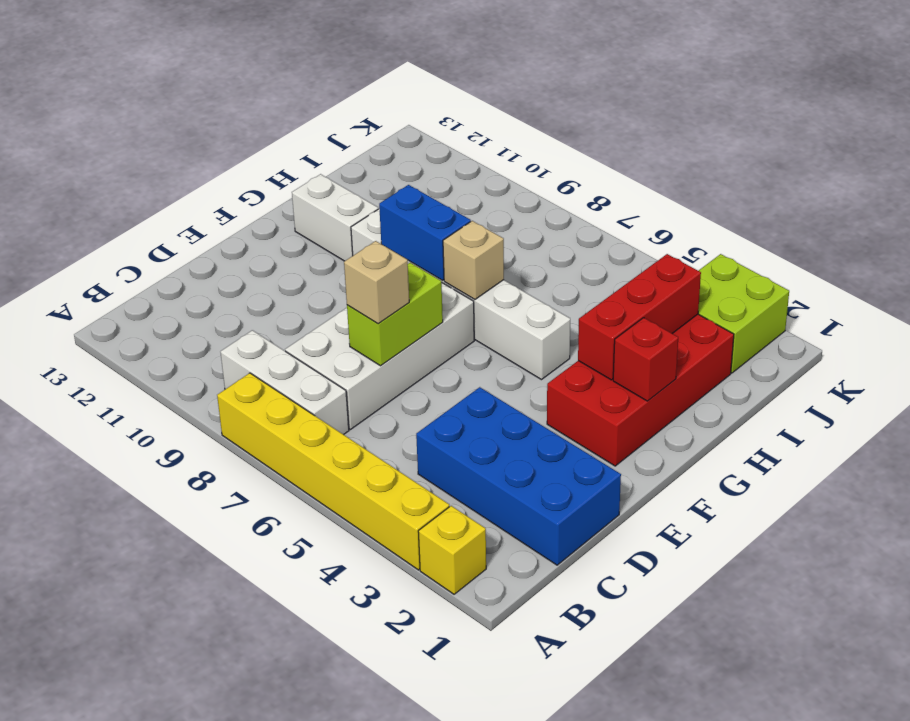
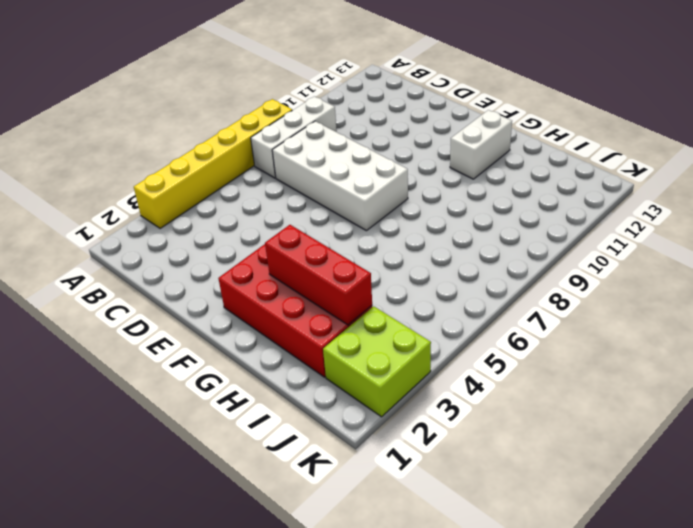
none -> yellow 1x1 brick [418,506,486,594]
none -> blue 2x4 brick [416,387,621,565]
none -> white 1x6 brick [351,209,570,380]

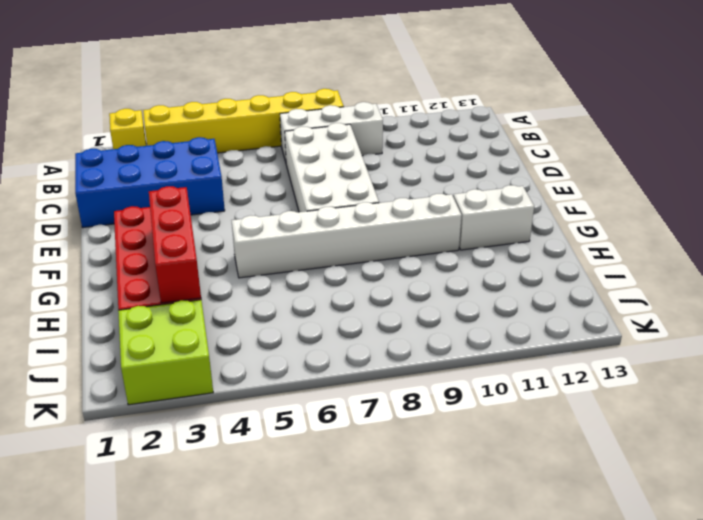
none -> lime 1x2 brick [347,263,443,366]
none -> red 1x1 brick [613,318,678,401]
none -> tan 1x1 brick [443,221,504,300]

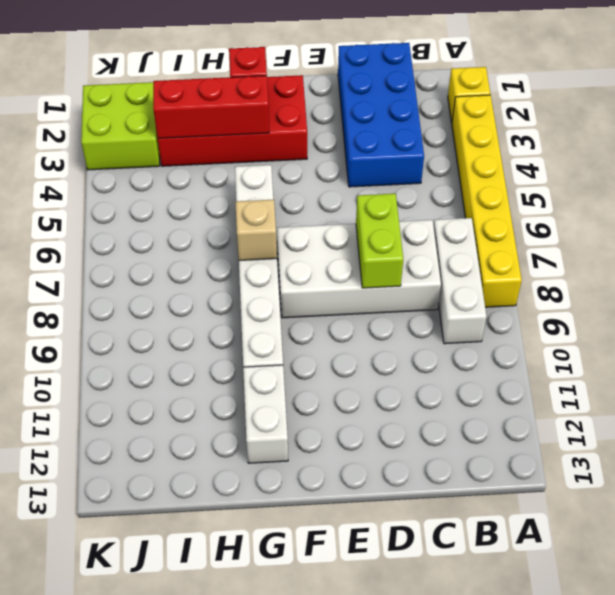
lime 1x2 brick [356,194,403,288] -> lime 1x2 brick turned to [347,263,443,366]
none -> blue 1x2 brick [379,185,471,281]
none -> tan 1x1 brick [344,241,409,324]

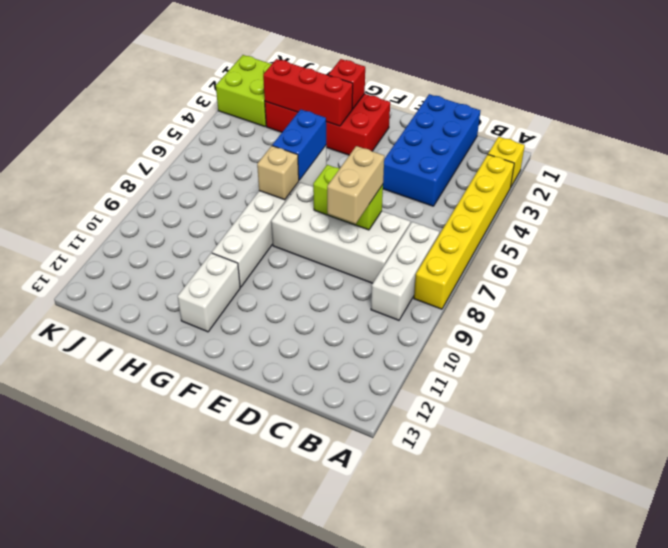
tan 1x2 brick [327,146,384,224] -> tan 1x1 brick [344,241,409,324]
blue 1x2 brick [272,109,326,180] -> blue 1x2 brick moved to [379,185,471,281]

